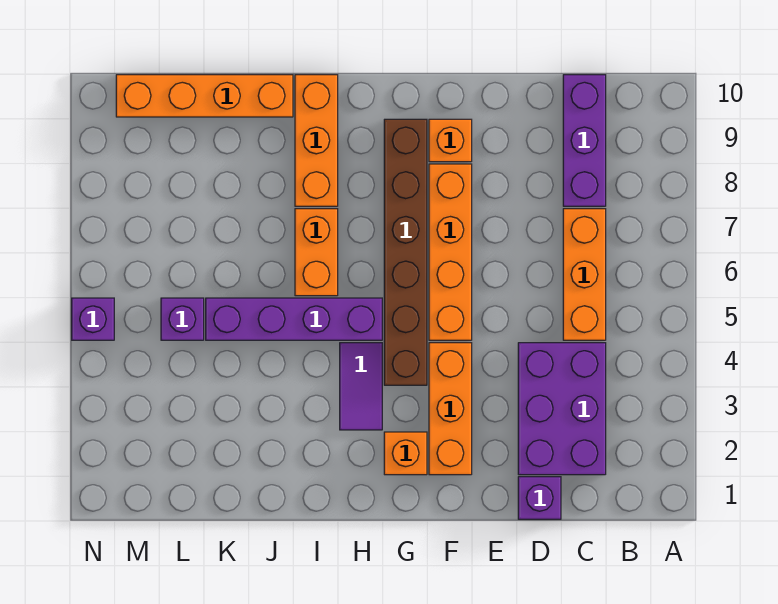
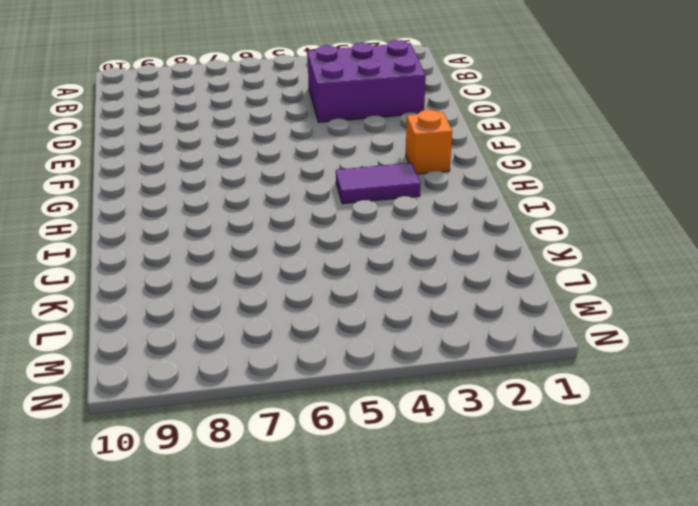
none -> orange 1x3 brick [563,209,606,340]
none -> purple 1x3 brick [563,75,606,206]
none -> purple 1x1 brick [518,477,561,519]

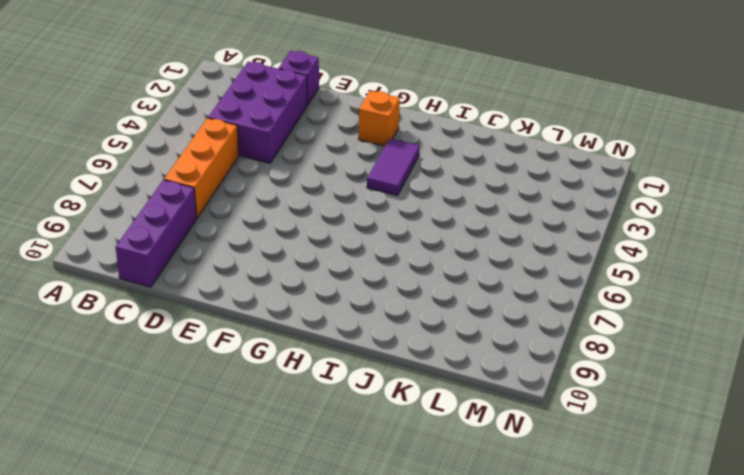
none -> orange 1x3 brick [429,343,472,475]
none -> orange 1x4 brick [429,164,472,340]
none -> orange 1x1 brick [429,119,472,162]

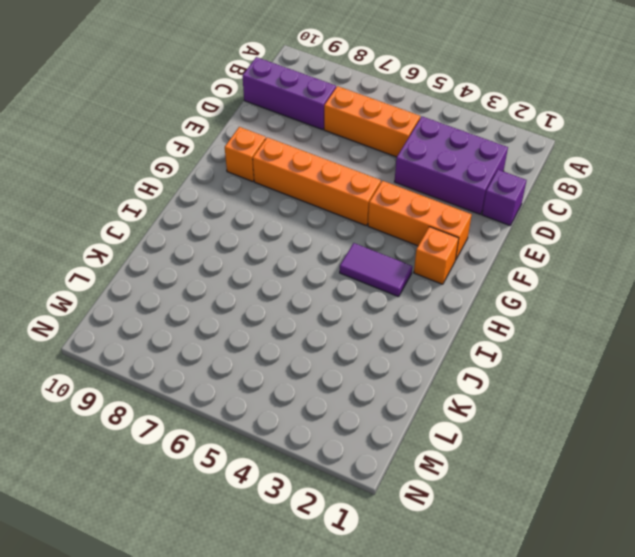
none -> brown 1x6 brick [384,119,427,385]
none -> purple 1x4 brick [206,298,382,340]
none -> orange 1x2 brick [295,209,338,296]

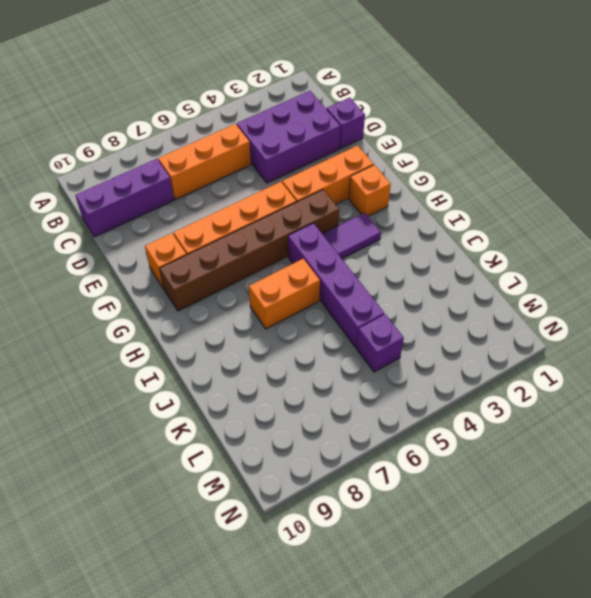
none -> orange 1x3 brick [295,75,338,206]
none -> orange 1x4 brick [116,75,293,117]
none -> purple 1x1 brick [72,298,114,340]

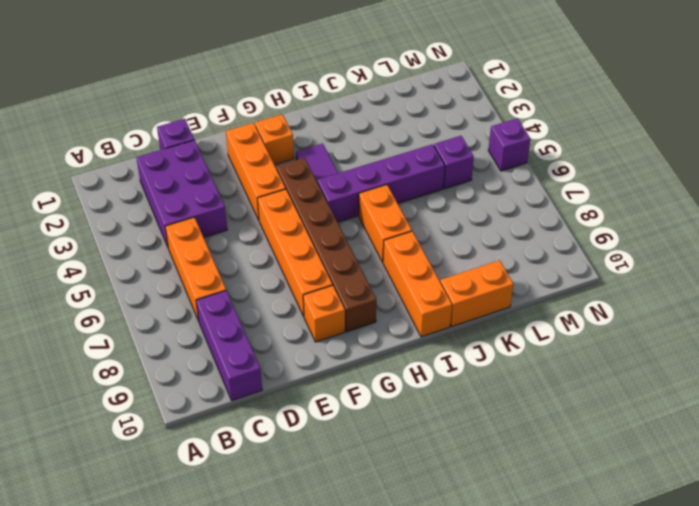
orange 1x2 brick [440,260,513,326] -> orange 1x4 brick [116,75,293,117]

